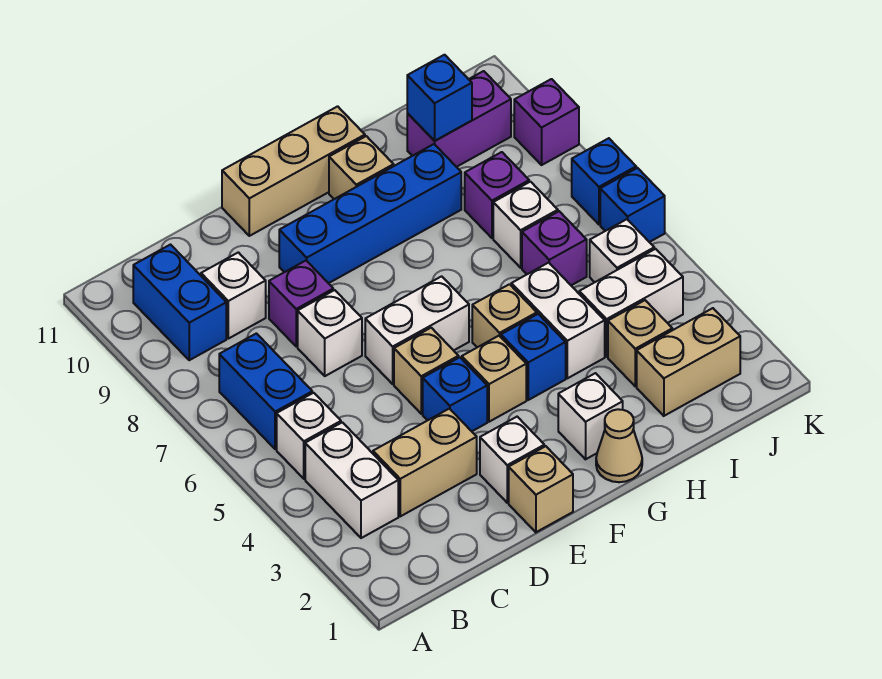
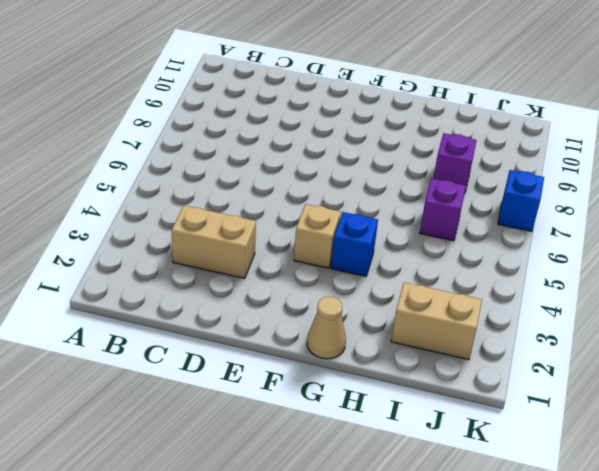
none -> white 1x2 brick [305,422,398,538]
none -> white 1x1 brick [277,393,341,479]
none -> blue 1x2 brick [219,333,312,449]
none -> blue 1x2 brick [133,245,226,360]

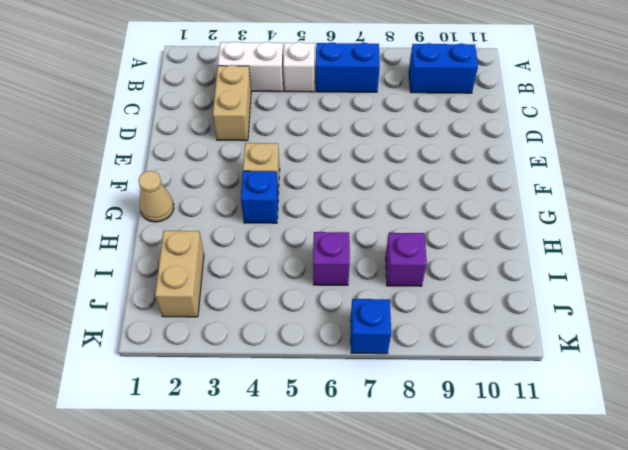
none -> white 1x1 brick [201,252,266,339]
none -> white 1x1 brick [298,290,362,376]
none -> purple 1x1 brick [269,261,333,346]
none -> tan 1x1 brick [509,446,573,532]

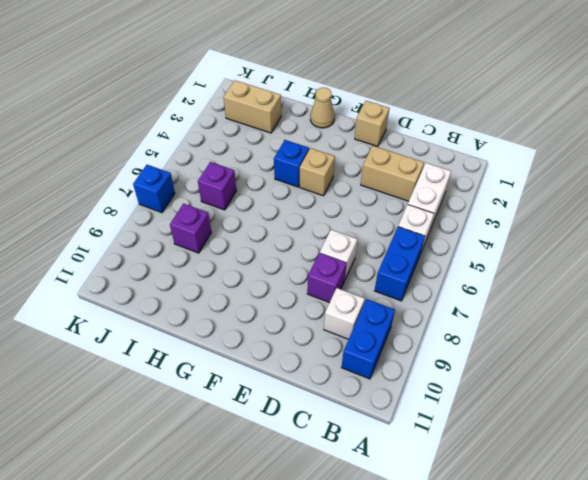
none -> white 1x1 brick [480,417,544,503]
none -> blue 1x1 brick [423,357,487,431]
none -> tan 1x1 brick [394,328,459,414]
none -> white 1x2 brick [365,276,469,384]

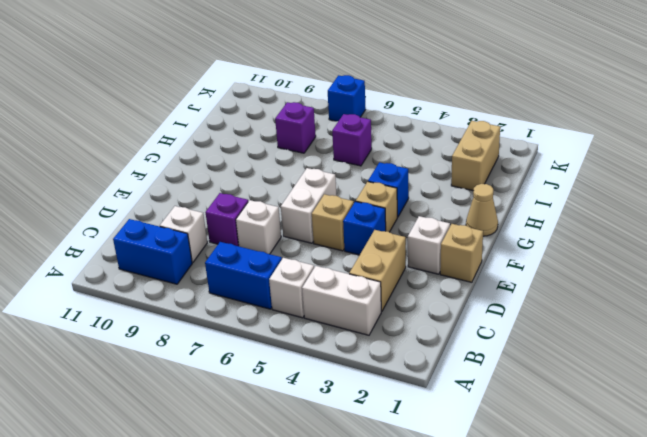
none -> blue 1x4 brick [279,144,461,283]
none -> tan 1x3 brick [222,106,365,236]
none -> white 1x1 brick [558,373,623,459]
none -> tan 1x1 brick [472,284,537,347]

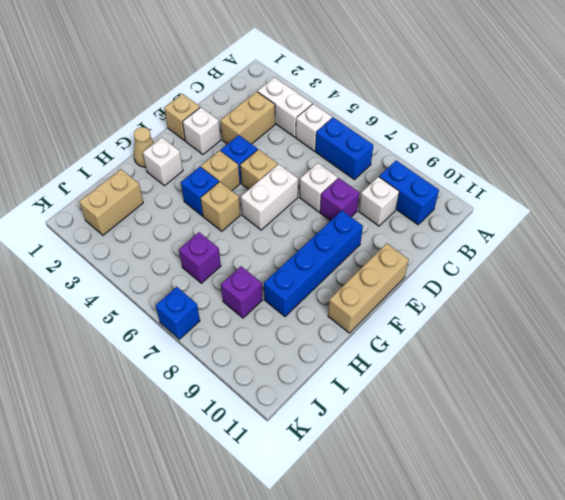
none -> tan 1x1 brick [329,136,394,199]
none -> white 1x2 brick [511,263,605,378]
none -> tan 1x1 brick [608,300,672,386]
none -> white 1x2 brick [579,249,683,357]

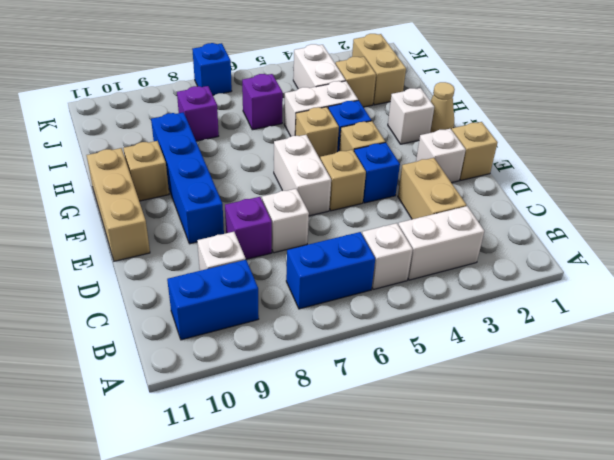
none -> white 1x1 brick [493,182,558,268]
none -> purple 1x2 brick [407,71,511,167]
none -> white 1x1 brick [590,219,654,282]
none -> blue 1x1 brick [600,168,665,242]

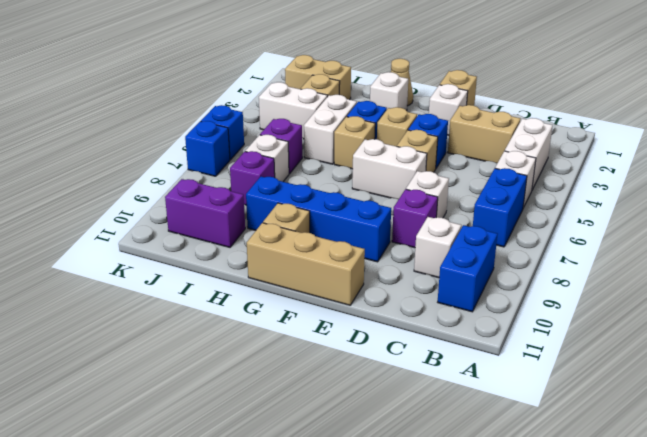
none -> white 1x1 brick [590,219,654,282]
none -> purple 1x1 brick [514,79,579,165]
none -> blue 1x1 brick [407,55,472,141]

